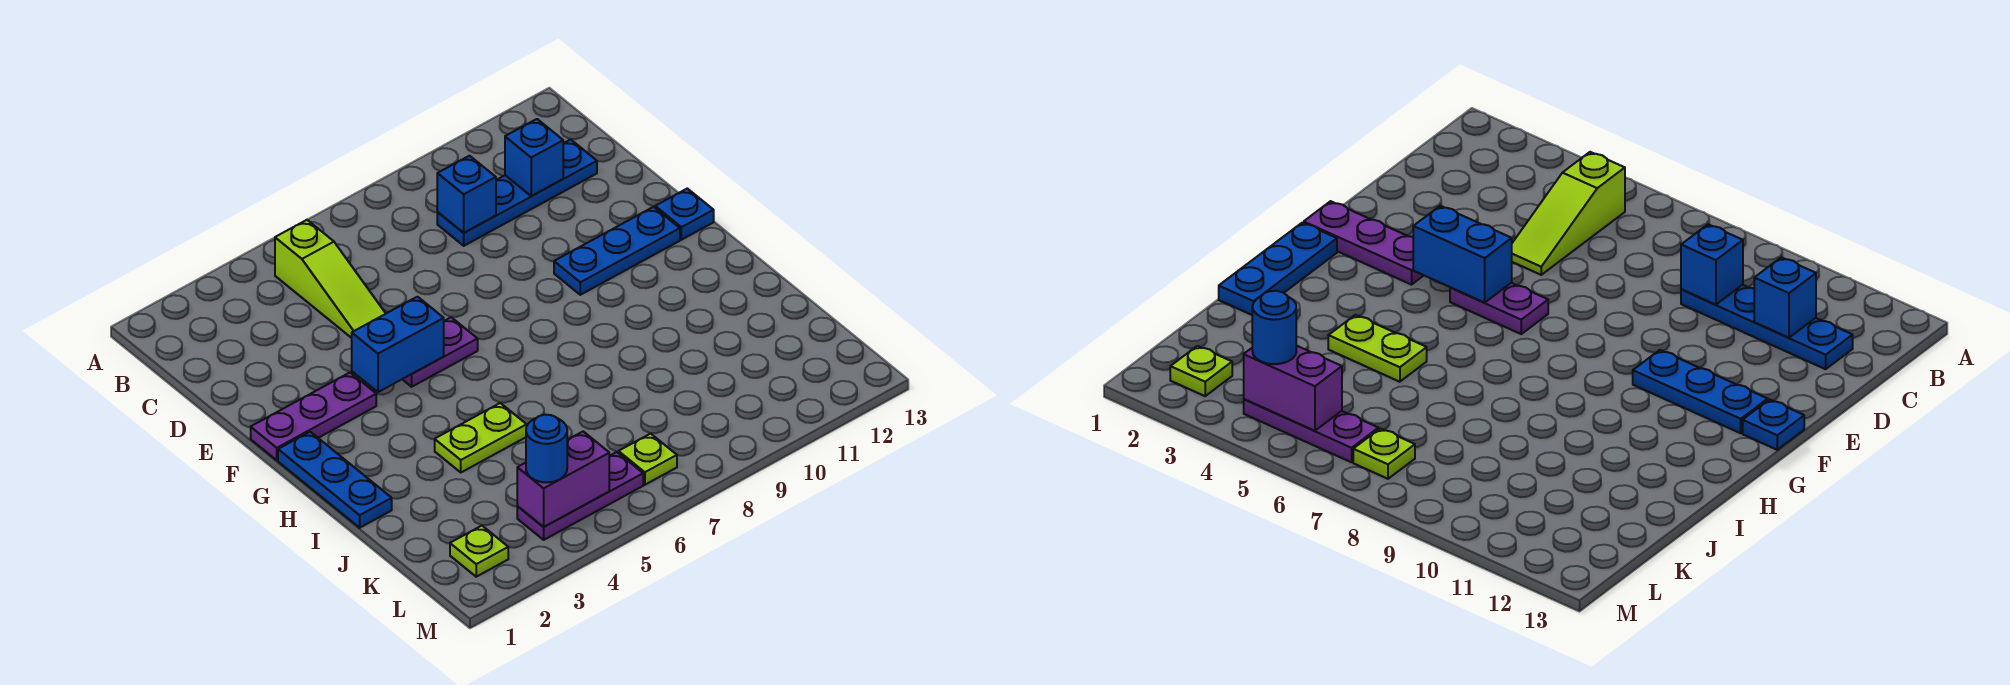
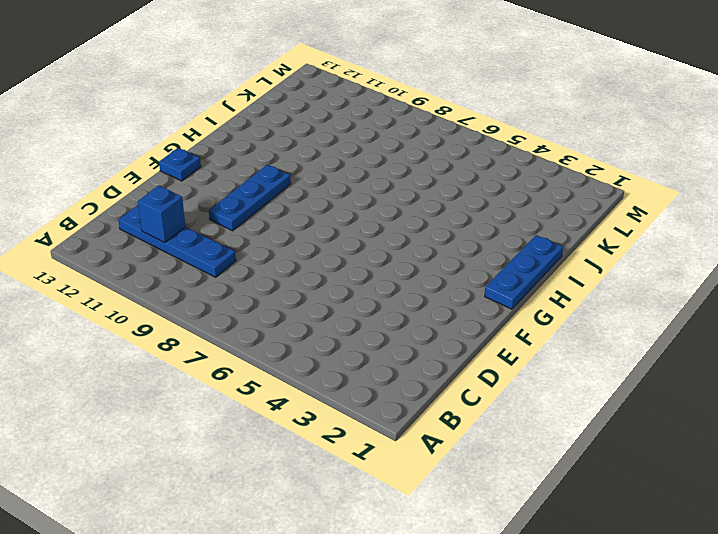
blue 1x3 plate [209,165,291,231] -> blue 1x3 plate turned to [554,207,680,295]
none -> lime 1x3 slope [275,220,386,338]
none -> purple 1x3 plate [251,373,376,460]
none -> purple 1x2 plate [402,317,478,387]

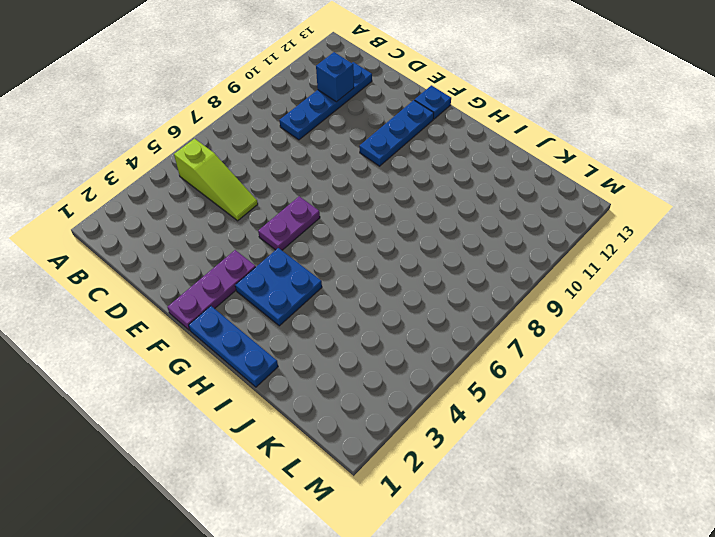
blue 2x2 plate [235,248,322,326] -> none
none -> lime 1x2 plate [435,403,527,472]
none -> lime 1x1 plate [450,526,508,577]
none -> purple 1x3 plate [517,452,643,540]

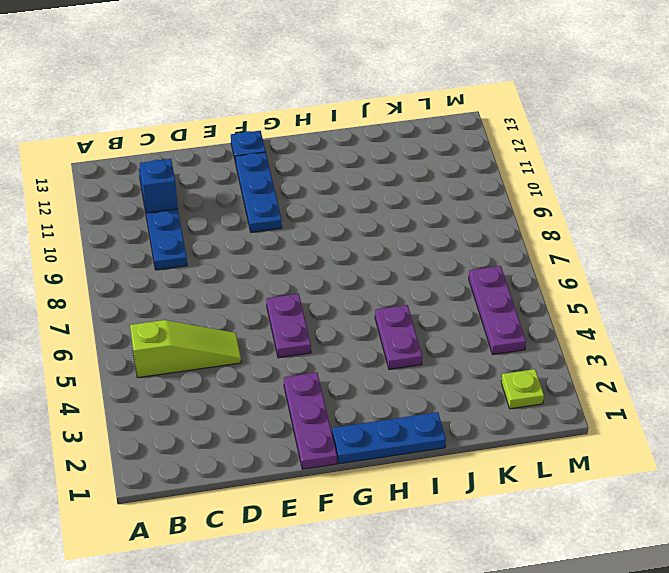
purple 1x2 plate [375,305,422,369] -> lime 1x2 plate [435,403,527,472]
none -> lime 1x1 plate [619,434,677,485]
none -> blue 1x1 brick [437,156,496,233]
none -> blue 1x2 brick [352,297,444,392]

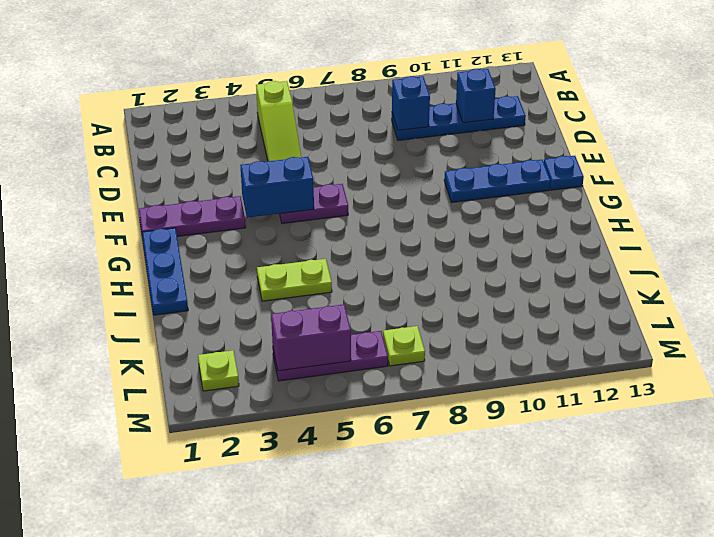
none -> blue 1x1 round brick [526,415,567,482]

